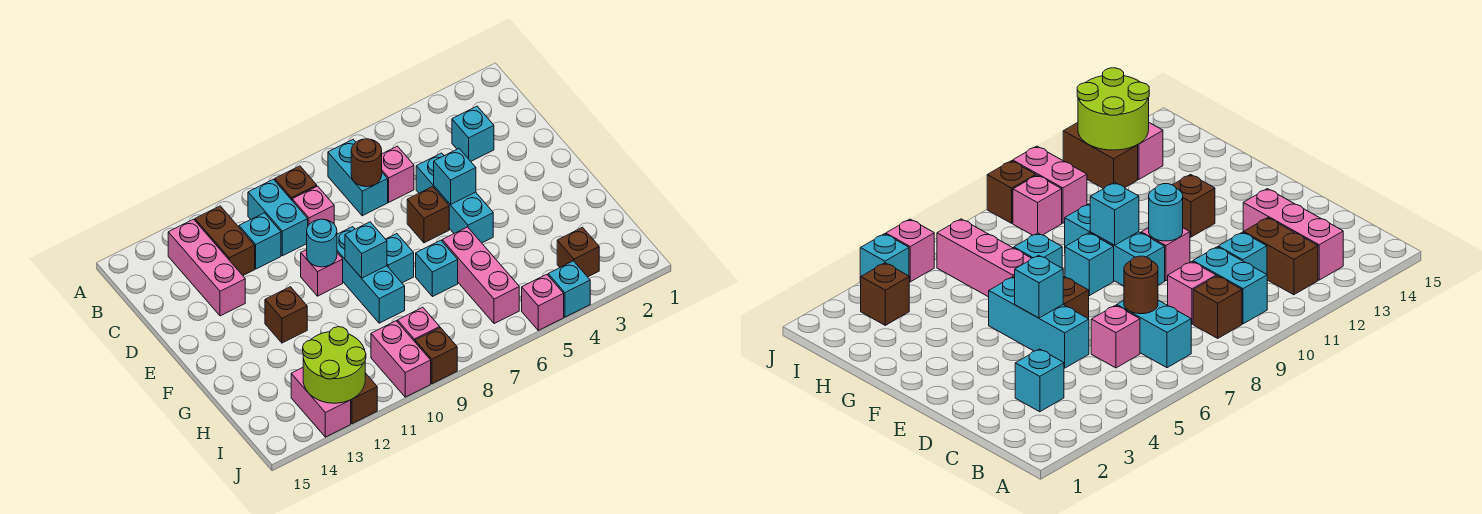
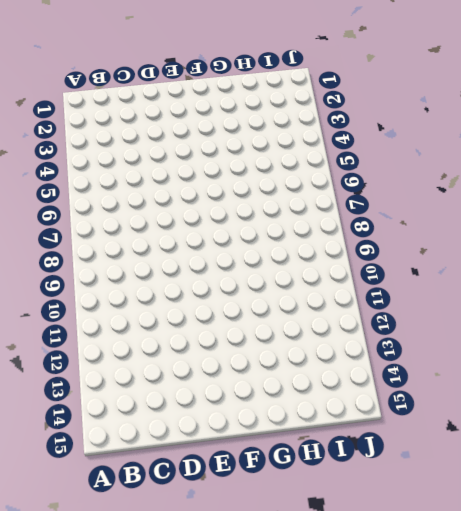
none -> cyan 1x2 brick [328,140,388,216]
none -> brown 1x1 brick [275,166,317,200]
none -> cyan 1x2 brick [248,179,308,256]
none -> brown 1x2 brick [195,206,255,275]

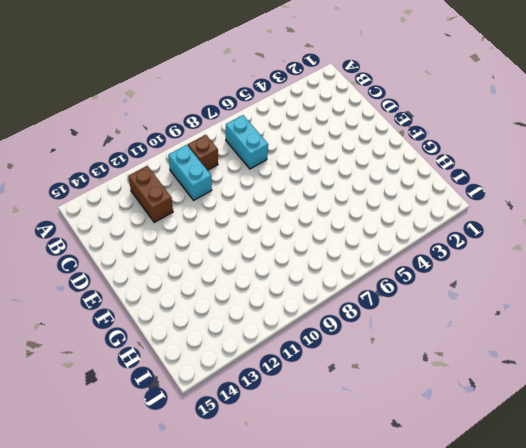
none -> pink 1x3 brick [168,219,245,316]
none -> cyan 1x1 brick [452,106,494,161]
none -> pink 1x1 brick [382,146,414,202]
none -> pink 1x1 brick [292,186,334,226]

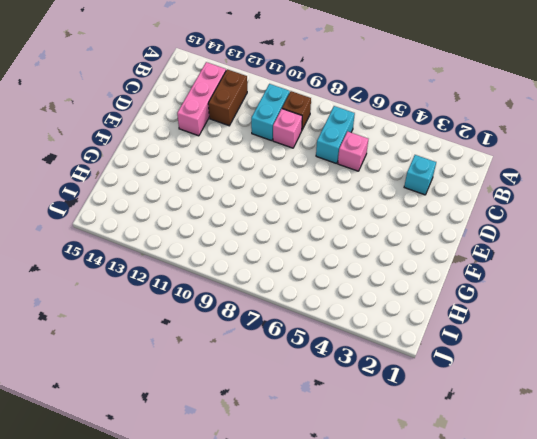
none -> cyan 1x1 brick [239,213,281,269]
none -> cyan 1x3 brick [416,153,493,243]
none -> brown 1x1 brick [407,187,449,243]
none -> cyan 1x3 brick [337,227,405,323]

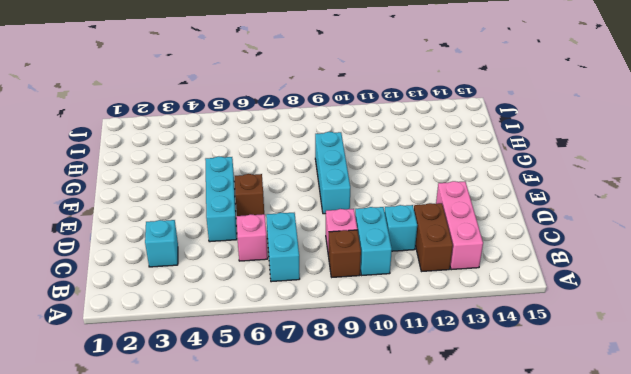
none -> pink 1x1 brick [301,250,343,296]
none -> cyan 1x1 brick [386,234,414,283]
none -> brown 1x1 brick [265,287,307,343]
none -> pink 1x3 brick [442,227,519,324]

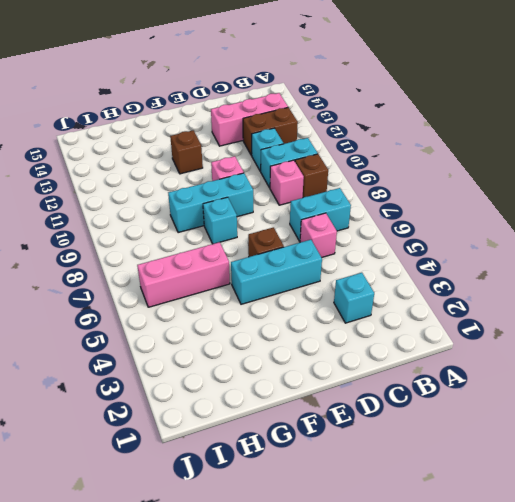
none -> cyan 1x1 brick [416,240,458,297]
none -> brown 1x1 brick [557,227,599,277]
none -> pink 1x1 brick [398,307,440,341]
none -> pink 1x2 brick [371,321,431,397]

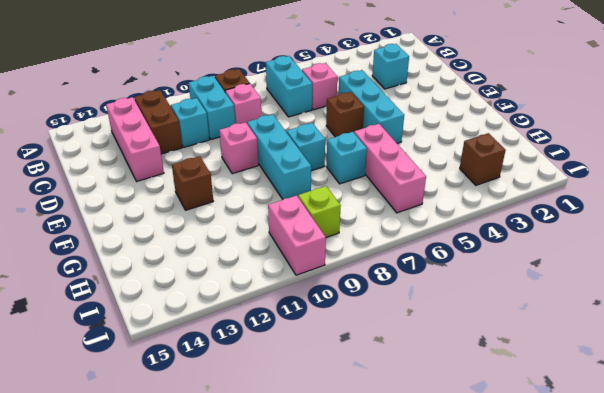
lime 1x1 brick [298,186,341,237] -> pink 1x1 brick [398,307,440,341]
none -> brown 1x2 brick [351,373,377,424]
none -> pink 1x2 brick [291,368,351,437]
none -> cyan 1x1 brick [548,261,590,317]
none -> pink 1x1 brick [522,274,564,330]

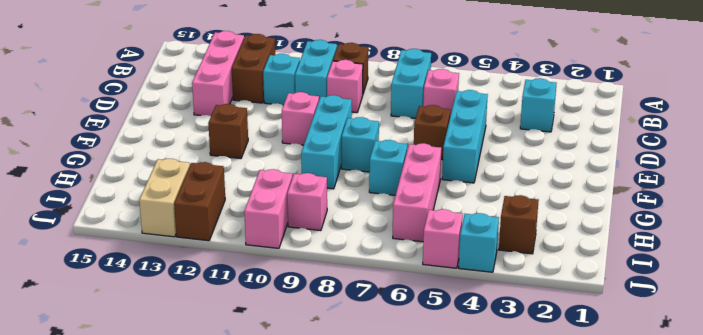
tan 1x2 brick [139,159,190,237] -> pink 1x2 brick [291,368,351,437]
none -> brown 1x1 brick [415,328,457,384]
none -> brown 1x1 round brick [351,139,382,187]
none -> cyan 1x1 brick [434,149,476,205]
none -> cyan 1x1 round brick [306,219,337,267]

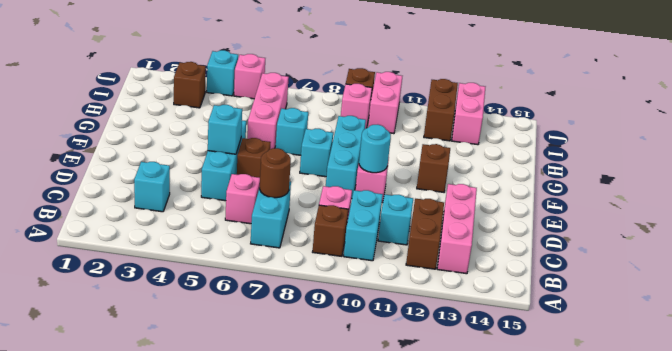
none -> cyan 1x1 brick [345,222,387,278]
none -> lime 2x2 round brick [303,327,366,403]

